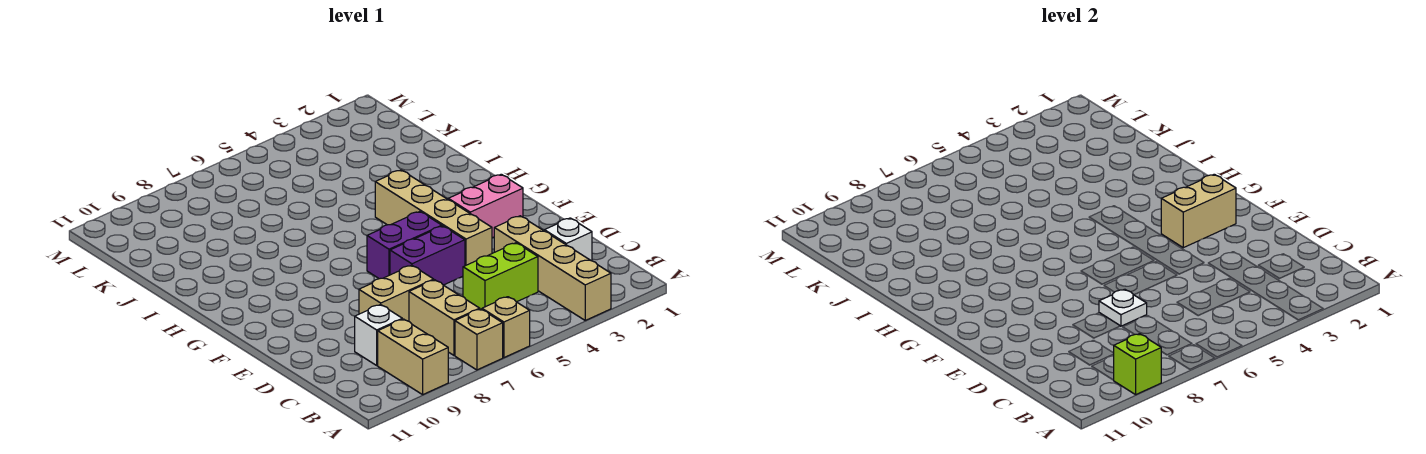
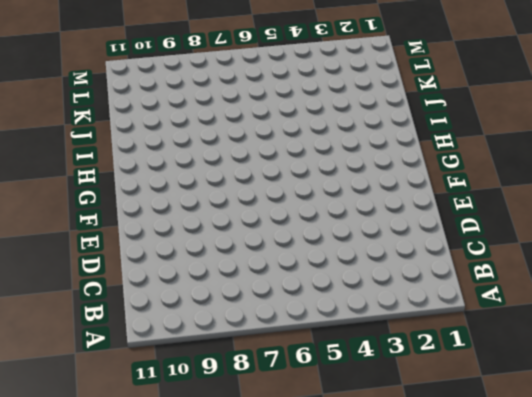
none -> tan 1x4 brick [494,216,611,320]
none -> tan 1x1 brick [482,297,530,357]
none -> tan 1x1 brick [455,309,503,370]

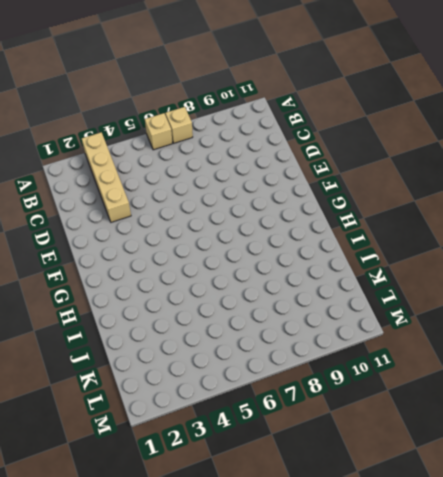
none -> tan 1x2 brick [378,319,448,395]
none -> tan 1x2 brick [409,280,480,355]
none -> white 1x1 brick [544,218,592,261]

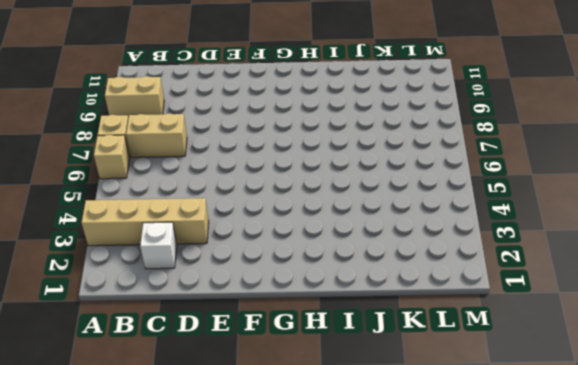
none -> lime 1x2 brick [463,243,538,309]
none -> white 1x1 brick [355,304,402,365]
none -> tan 1x2 brick [359,265,434,321]

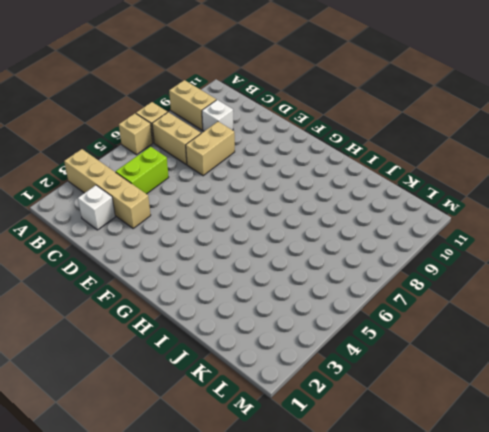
none -> tan 1x4 brick [375,170,492,266]
none -> purple 1x2 brick [390,226,465,285]
none -> pink 1x2 brick [448,174,523,238]

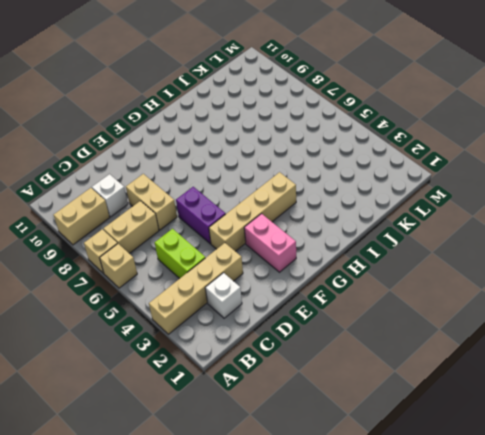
none -> purple 1x2 brick [367,212,442,279]
none -> lime 1x1 brick [1114,334,1161,395]
none -> white 1x1 plate [1099,289,1147,326]

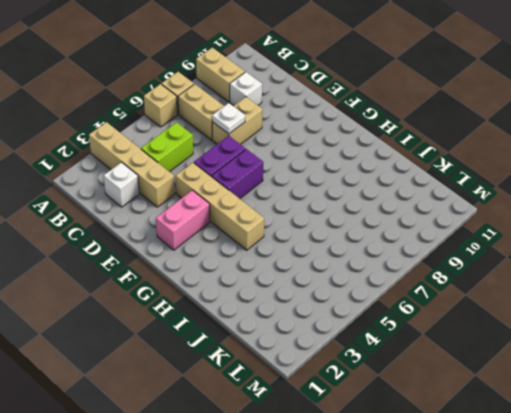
none -> lime 1x1 brick [1114,334,1161,395]
none -> tan 1x2 brick [1161,174,1236,248]

